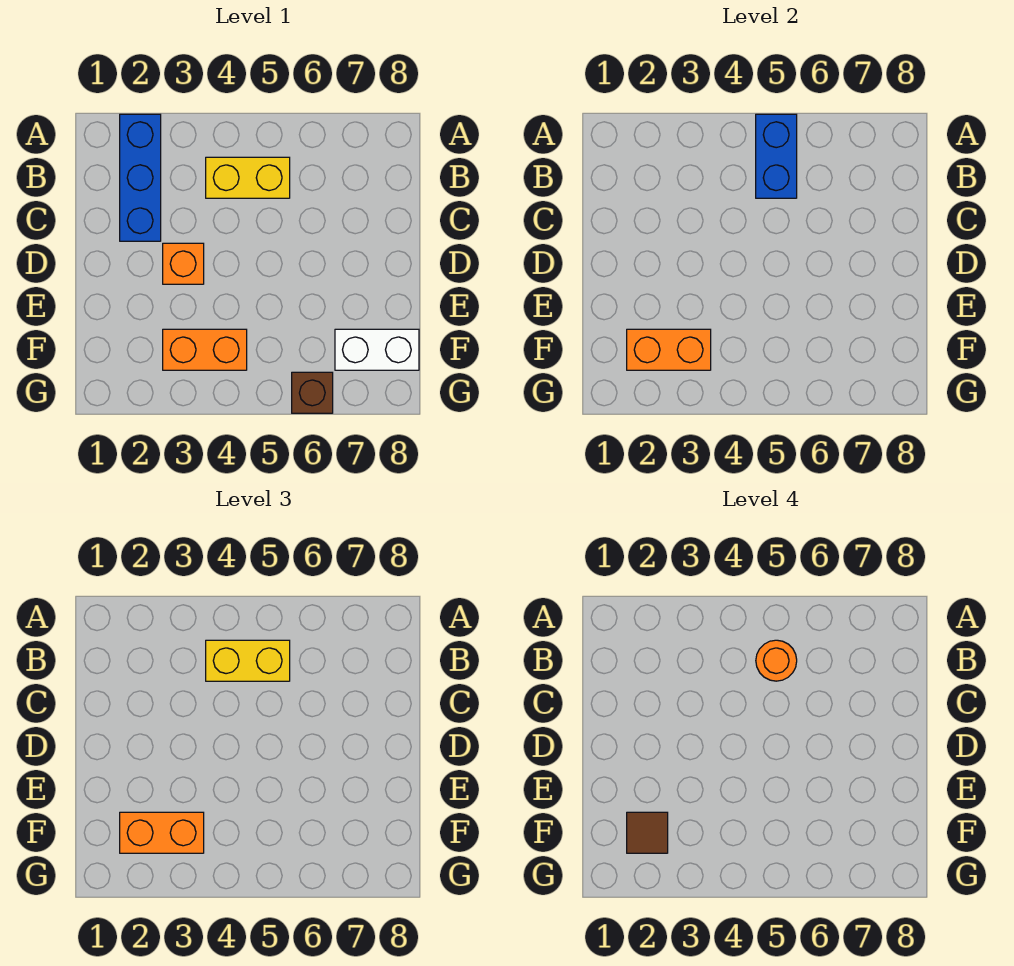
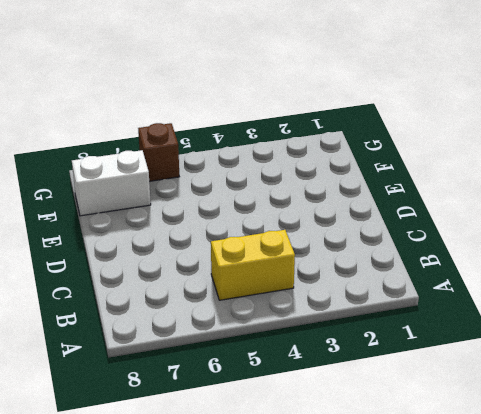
none -> blue 1x3 brick [120,114,161,241]
none -> orange 1x1 brick [163,243,204,284]
none -> orange 1x2 brick [163,329,247,370]

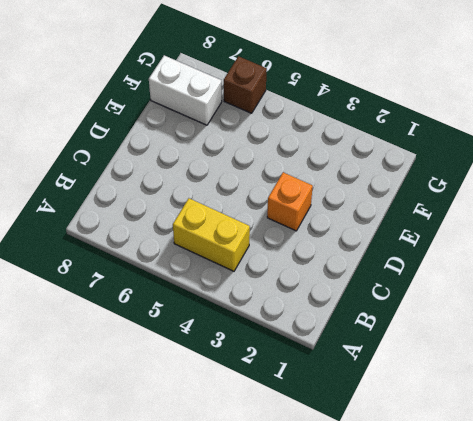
none -> blue 1x3 brick [120,114,161,241]
none -> orange 1x2 brick [163,329,247,370]
none -> blue 1x2 brick [756,114,797,198]

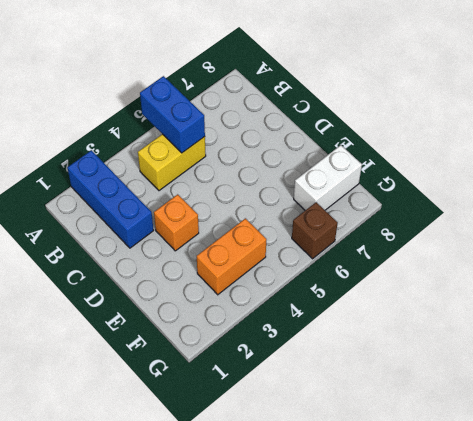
none -> orange 1x2 brick [627,329,711,370]
none -> yellow 1x2 brick [206,640,290,681]
none -> orange 1x2 brick [120,812,204,853]

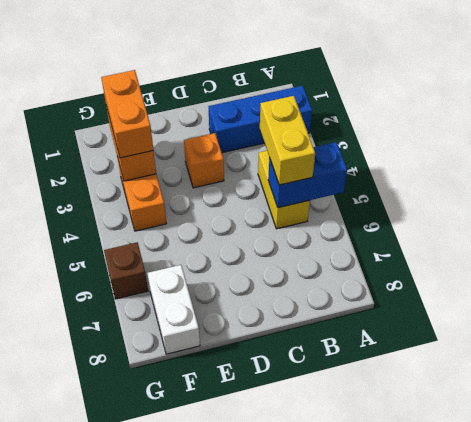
none -> orange 1x1 round brick [756,640,797,681]
none -> brown 1x1 tile [627,812,668,853]

